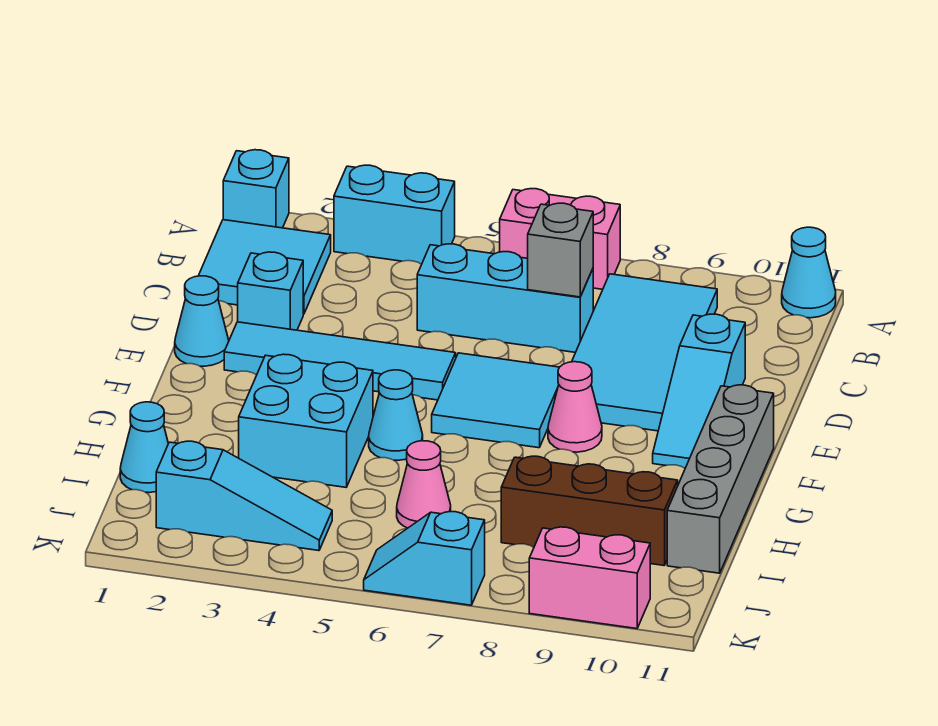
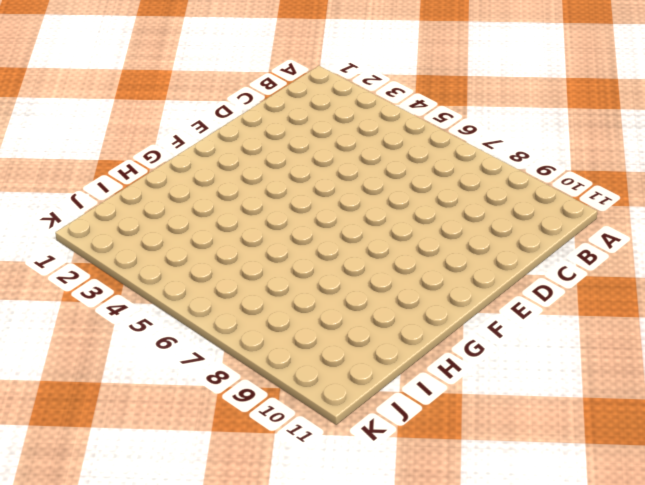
none -> cyan 1x1 brick [223,150,289,228]
none -> cyan 1x2 brick [334,165,455,264]
none -> pink 1x2 brick [500,189,620,289]

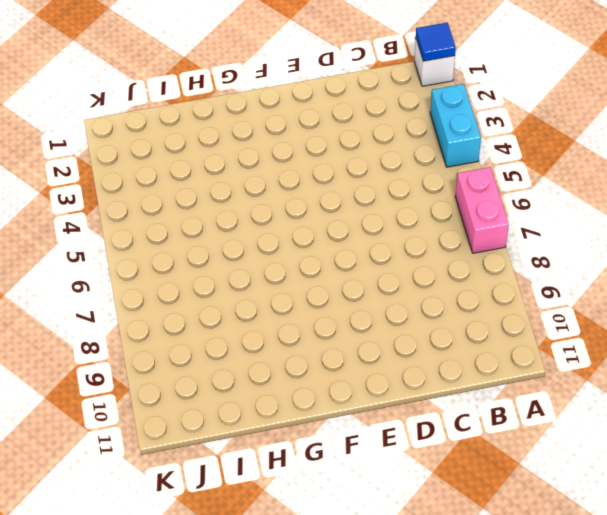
white 1x1 brick [414,39,455,86] -> cyan 1x1 brick [223,150,289,228]
blue 1x1 tile [416,22,456,61] -> none
none -> cyan 1x1 cone [782,227,836,318]
none -> cyan 2x2 tile [199,220,331,314]
none -> cyan 2x4 tile [572,274,717,431]

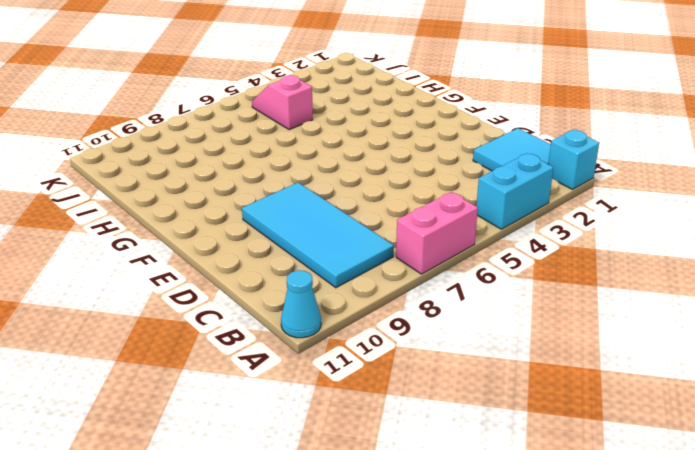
pink 1x2 slope [252,75,313,130] -> none
none -> cyan 1x3 brick [417,244,593,352]
none -> cyan 1x1 brick [238,252,303,330]
none -> cyan 1x3 slope [653,314,745,468]

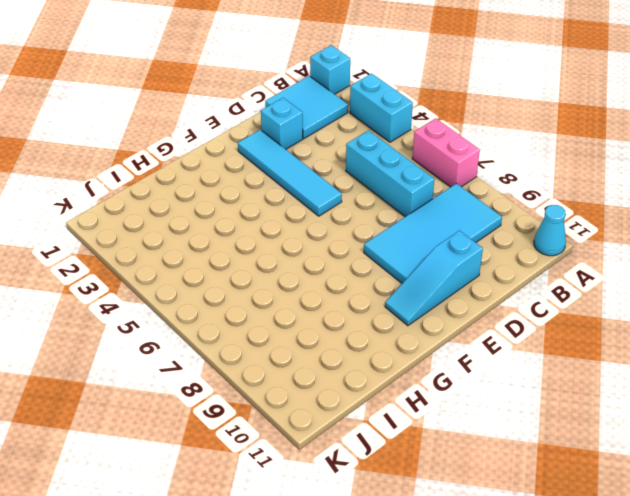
none -> cyan 1x1 cone [175,276,229,366]
none -> cyan 2x2 tile [432,353,559,448]
none -> pink 1x1 cone [548,362,602,452]

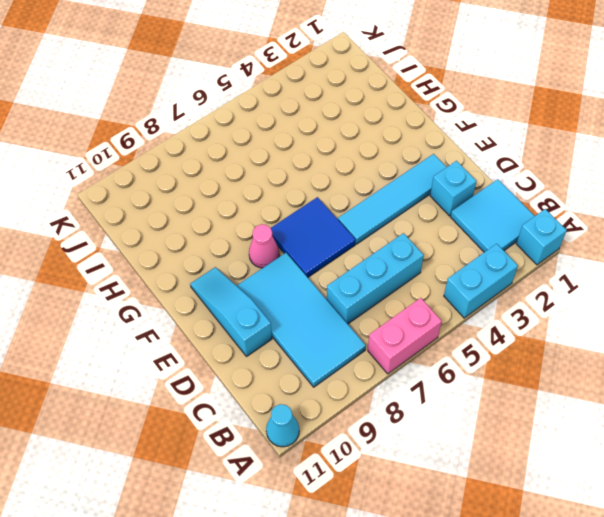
blue 2x2 tile [271,197,356,277] -> cyan 2x2 tile [432,353,559,448]
none -> cyan 1x1 cone [175,276,229,366]
none -> grey 1x4 brick [667,385,774,573]
none -> cyan 2x2 brick [239,354,373,487]

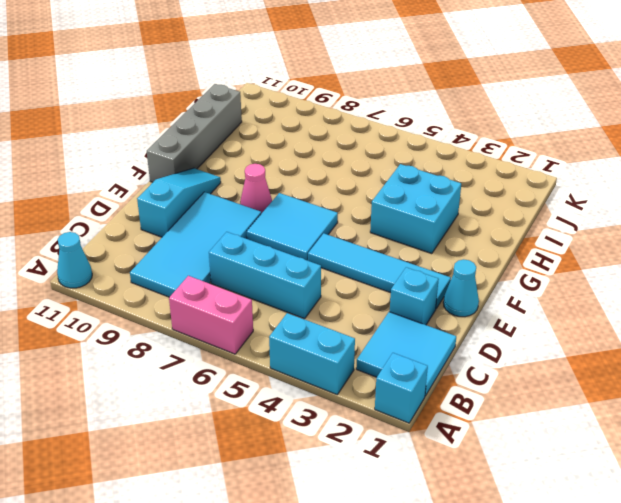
none -> cyan 1x1 cone [369,370,423,460]
none -> cyan 1x1 cone [120,402,168,493]
none -> pink 1x1 cone [397,441,451,528]

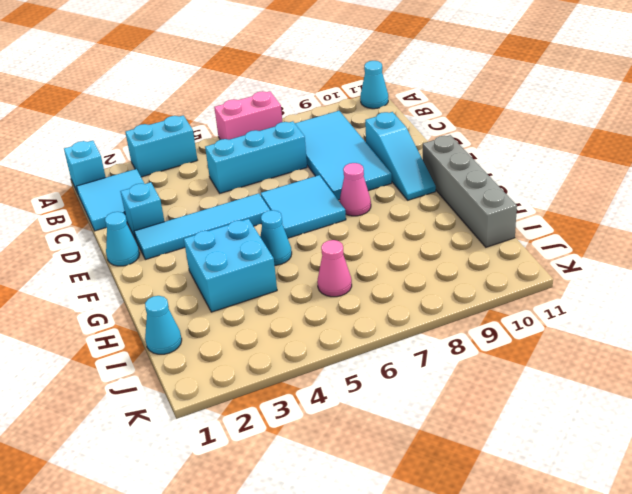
none -> brown 1x3 brick [501,456,678,565]
none -> cyan 1x3 slope [156,441,332,551]
none -> cyan 1x2 slope [364,512,485,605]

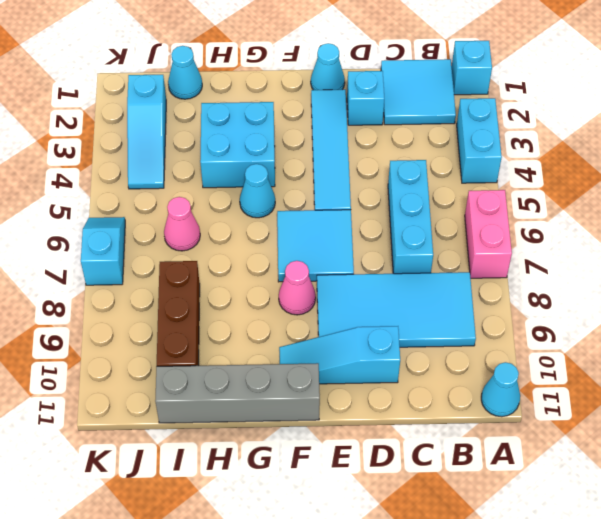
none -> pink 1x2 brick [529,527,650,629]
none -> grey 1x1 brick [528,203,593,297]

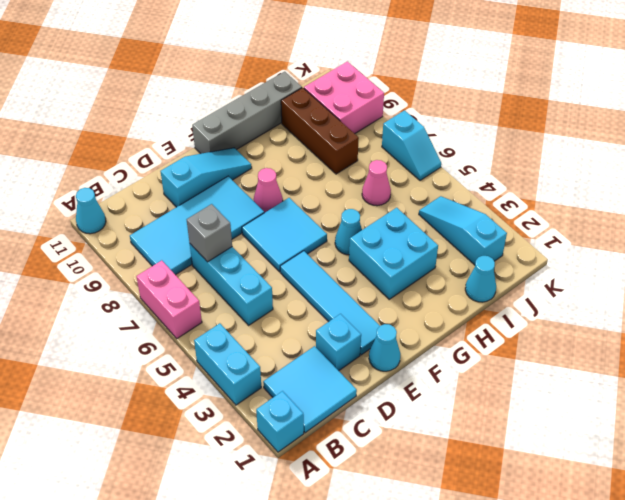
pink 2x2 brick [304,62,384,134] -> pink 1x2 brick [529,527,650,629]

